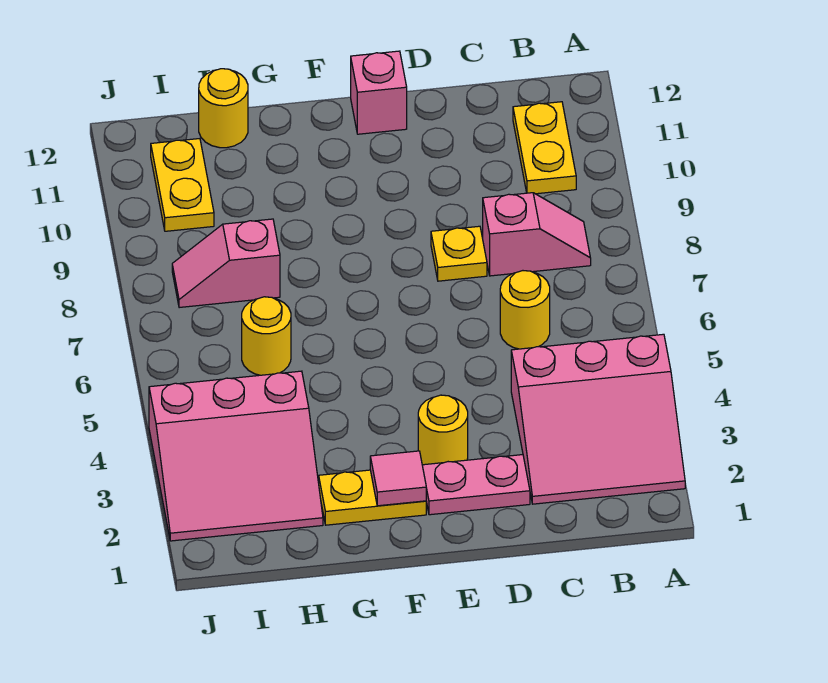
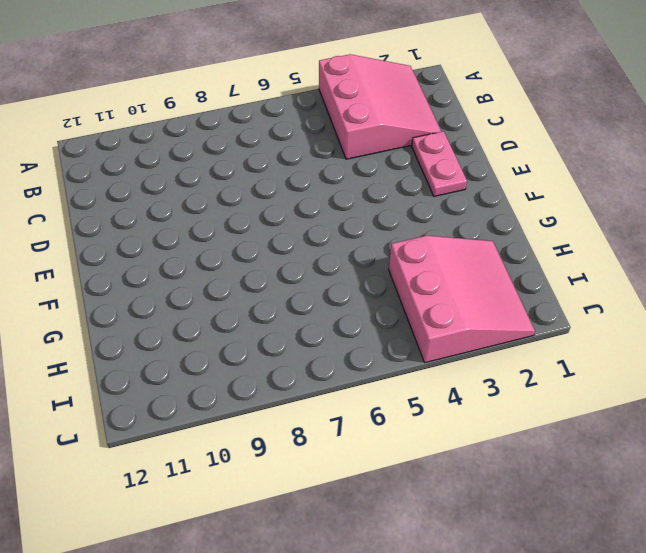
none -> pink 1x2 slope [483,193,591,276]
none -> yellow 1x2 plate [513,102,576,194]
none -> yellow 1x1 round brick [500,271,550,349]

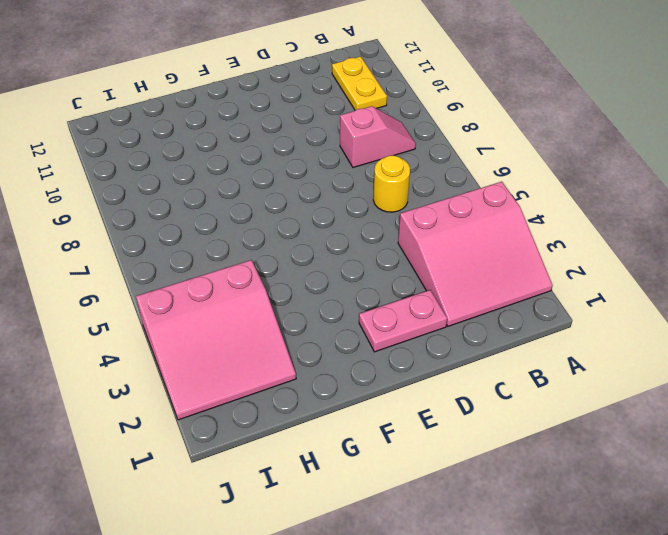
none -> yellow 1x1 plate [431,226,487,281]
none -> yellow 1x1 round brick [418,395,468,465]
none -> pink 1x1 brick [351,51,407,134]

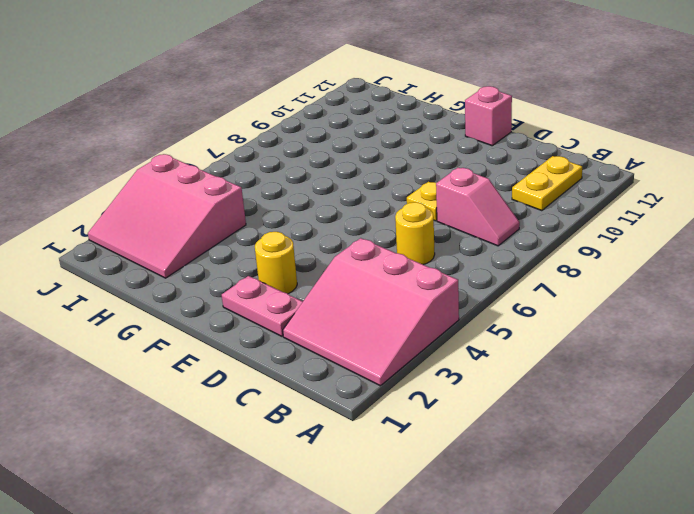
none -> yellow 1x2 plate [319,470,426,525]
none -> yellow 1x1 round brick [242,297,291,375]
none -> pink 1x2 slope [172,219,280,308]

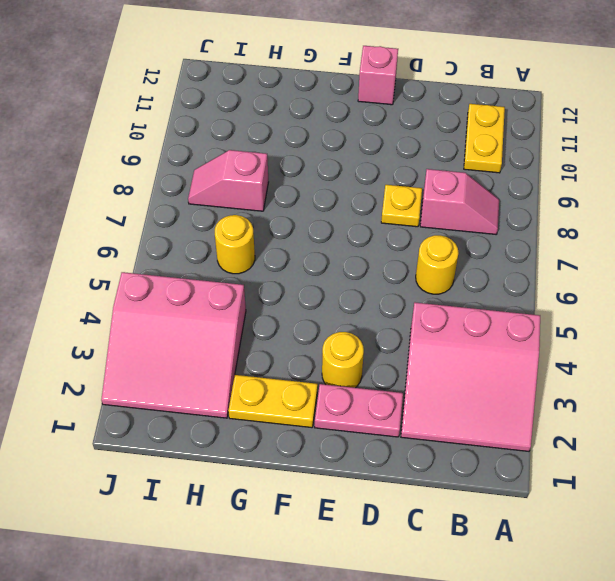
none -> yellow 1x1 round brick [199,69,248,148]
none -> yellow 1x2 plate [151,139,214,231]
none -> pink 1x1 tile [370,451,426,506]

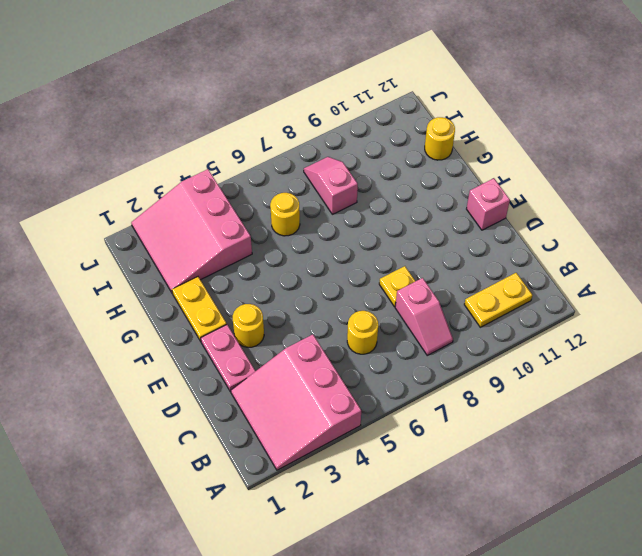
none -> yellow 1x2 plate [151,139,214,231]
none -> pink 1x1 tile [370,451,426,506]

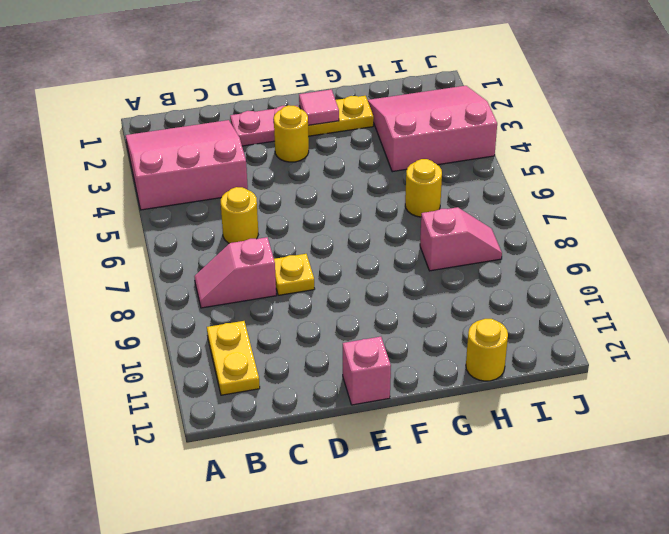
none -> yellow 1x2 plate [151,139,214,231]

